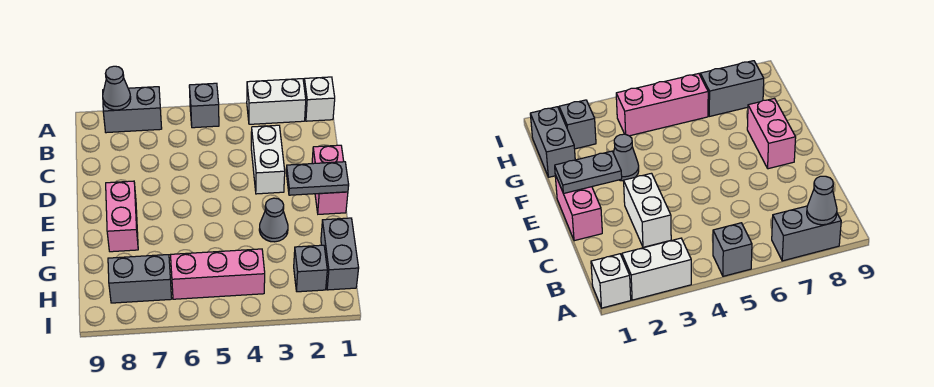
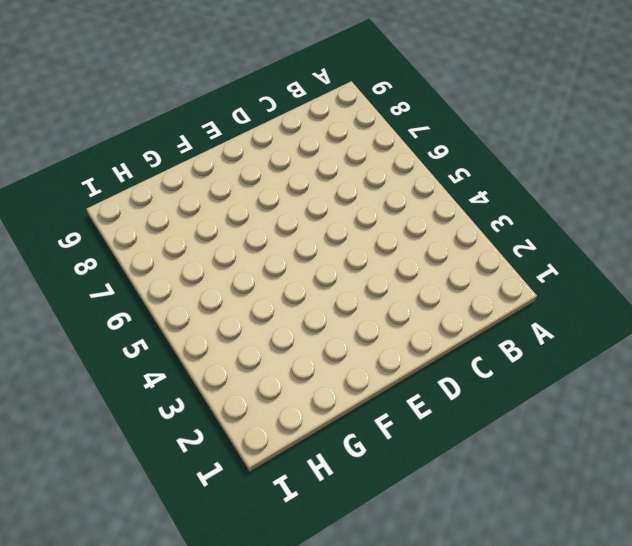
none -> white 1x1 brick [304,77,335,121]
none -> white 1x2 brick [247,79,306,124]
none -> grey 1x1 brick [189,83,219,128]

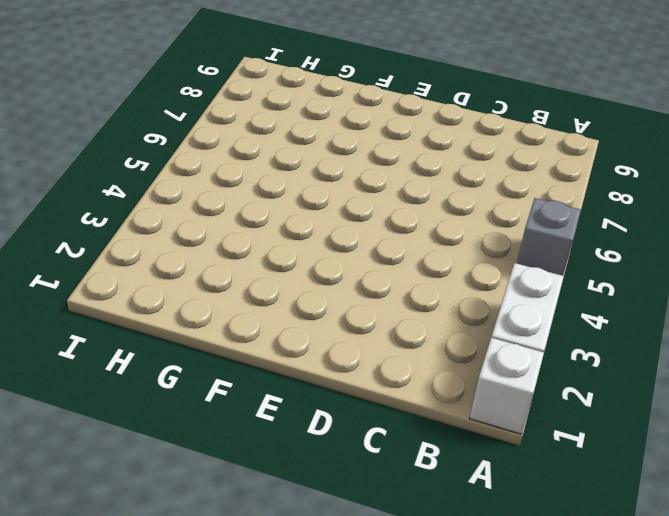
none -> grey 1x2 brick [103,87,162,133]
none -> white 1x2 brick [251,125,285,194]
none -> pink 1x2 brick [312,145,348,214]

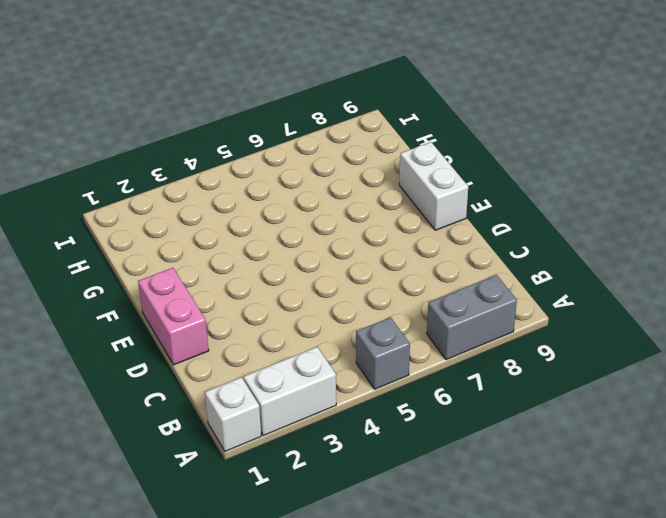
white 1x2 brick [399,142,468,230] -> white 1x2 brick moved to [251,125,285,194]
none -> pink 1x2 brick [106,181,138,252]
none -> grey 1x1 cone [259,198,288,242]
none -> grey 1x2 brick [321,218,359,290]

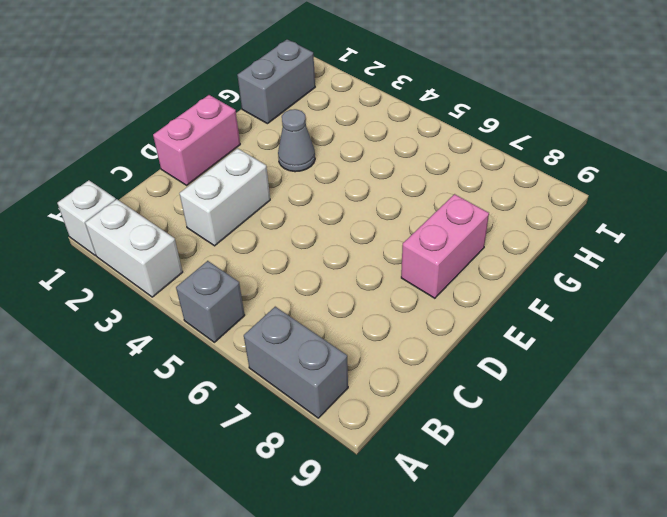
none -> grey 1x1 brick [294,245,327,292]
none -> pink 1x3 brick [171,249,265,299]
none -> grey 1x2 brick [108,255,172,303]

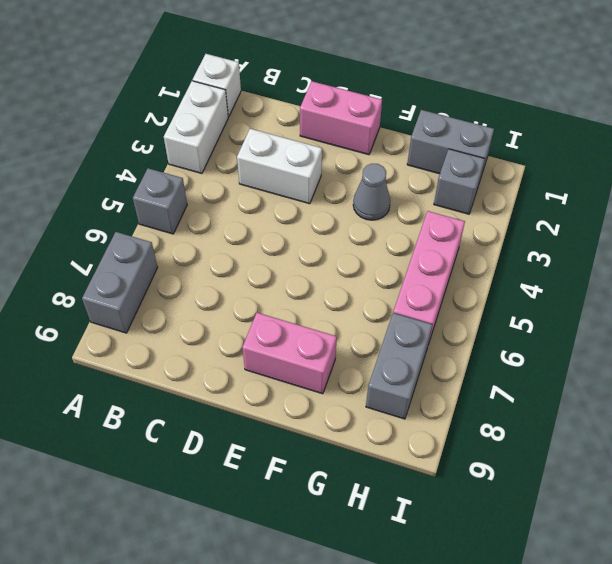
none -> grey 1x1 cone [103,66,131,110]
none -> grey 1x2 plate [286,162,349,195]

